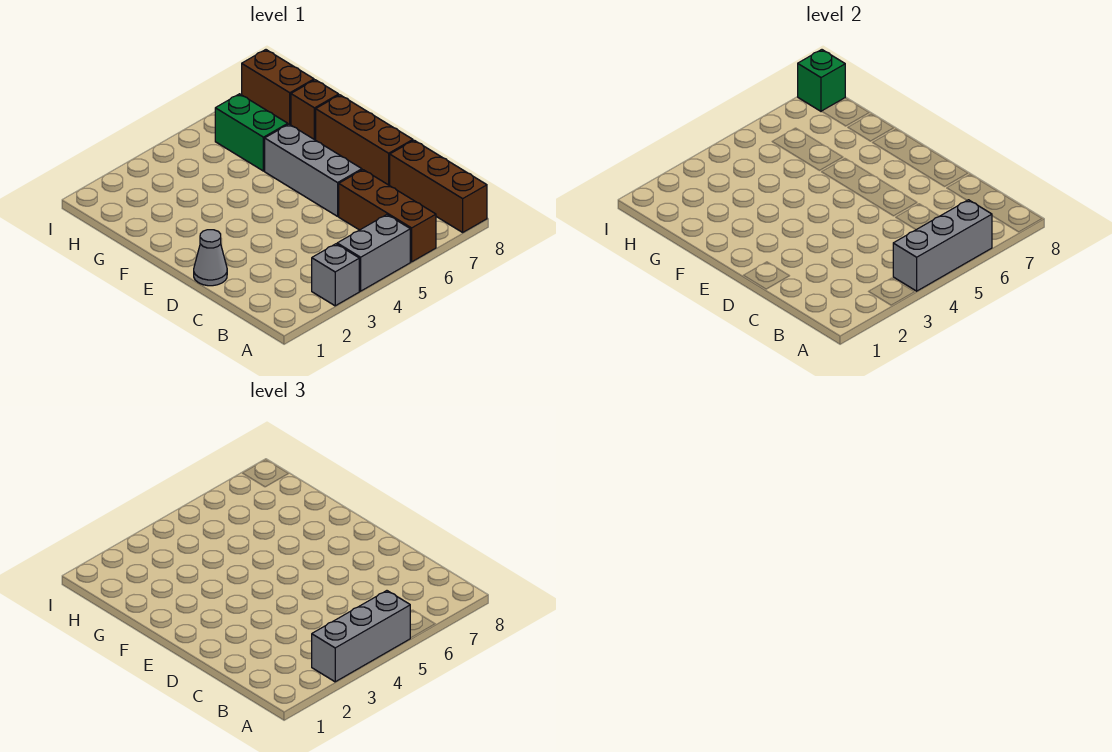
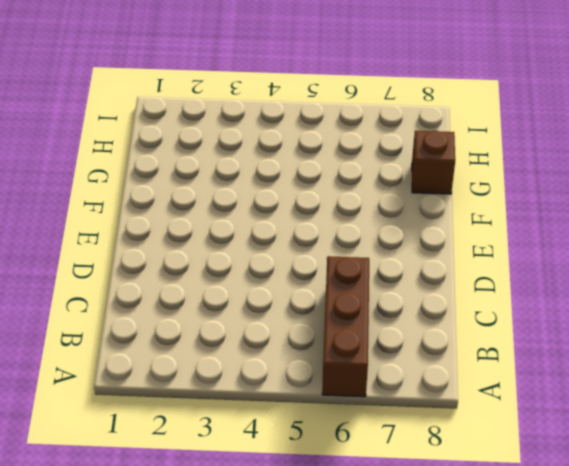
none -> grey 1x1 brick [312,244,359,306]
none -> grey 1x2 brick [337,215,410,291]
none -> brown 1x3 brick [390,140,487,232]

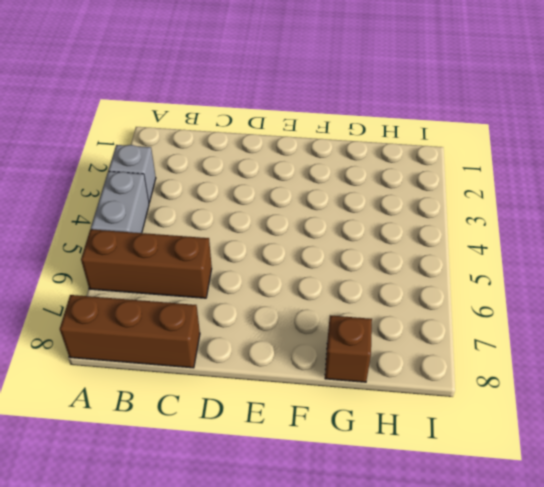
none -> grey 1x1 cone [194,230,227,286]
none -> grey 1x3 brick [265,124,362,216]
none -> brown 1x3 brick [316,95,413,186]

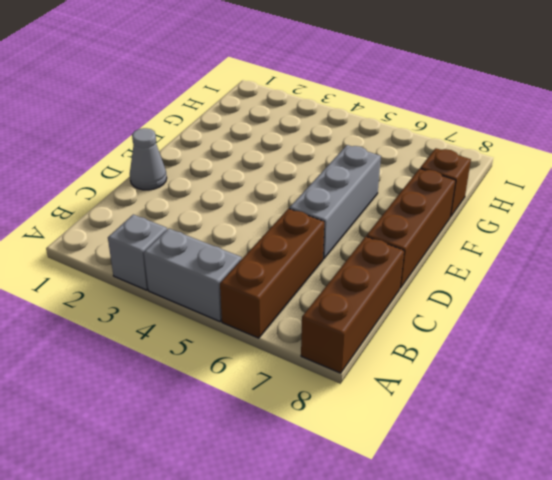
none -> green 1x2 brick [215,94,288,171]
none -> brown 1x2 brick [242,50,314,125]
none -> grey 1x3 brick [893,200,992,291]

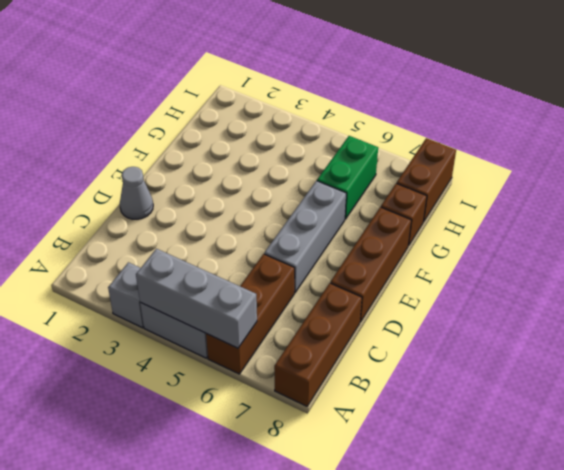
none -> green 1x1 brick [798,50,845,111]
none -> grey 1x3 brick [312,591,410,682]

